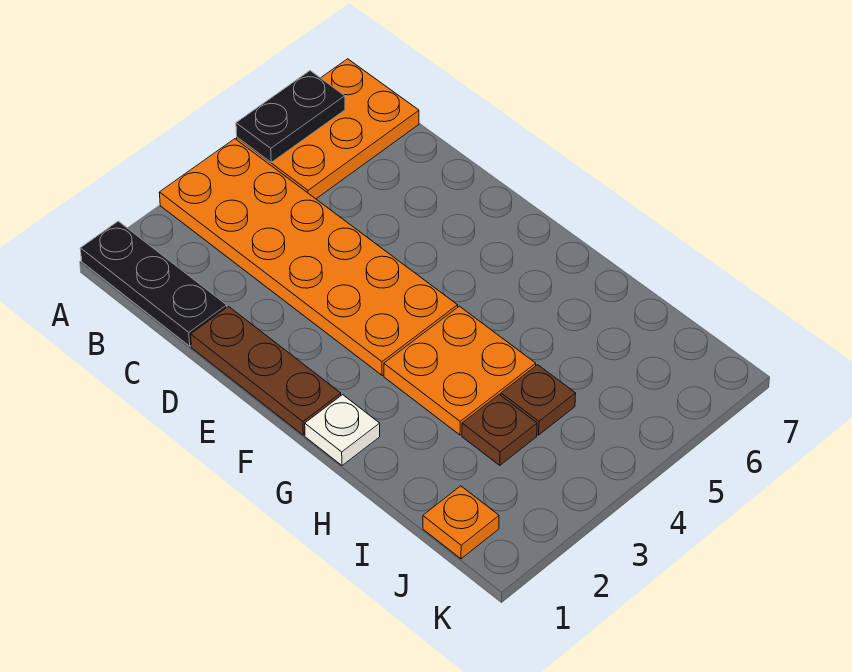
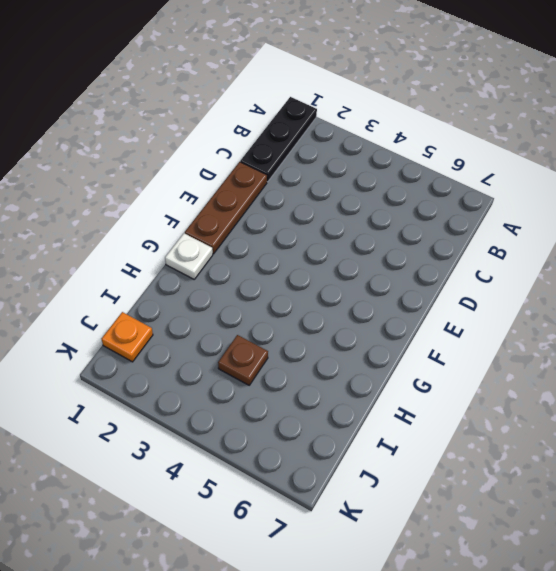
none -> orange 2x6 plate [159,139,458,375]
none -> orange 2x3 plate [237,59,419,199]

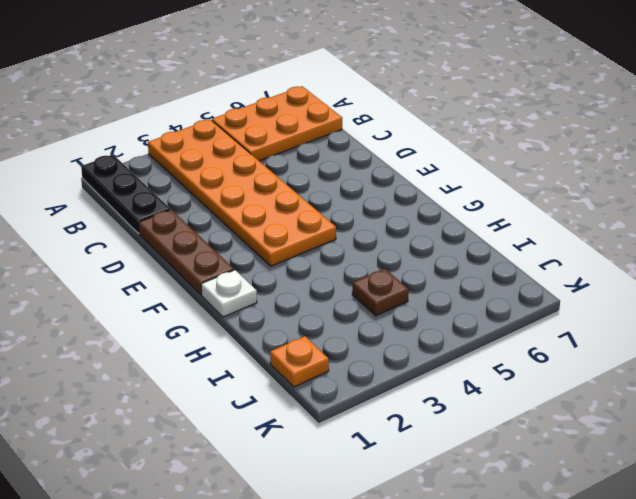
none -> orange 2x2 plate [384,306,536,435]
none -> brown 1x1 plate [462,395,537,465]

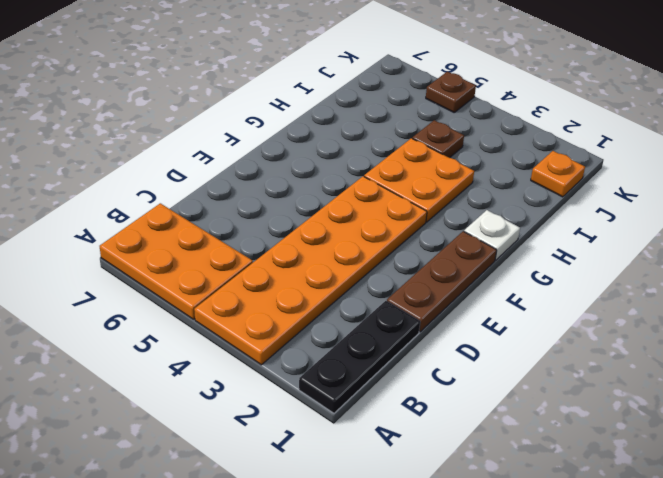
brown 1x1 plate [426,72,476,112] -> brown 1x1 plate moved to [462,395,537,465]
none -> black 1x2 plate [236,71,345,162]

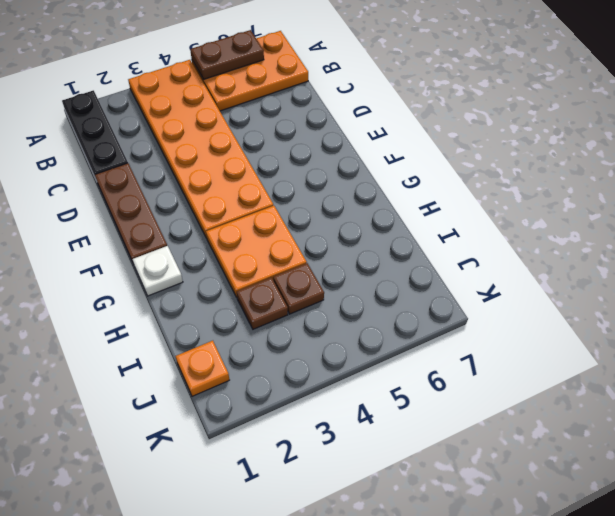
brown 1x2 plate [190,30,264,79] -> black 1x2 plate [236,71,345,162]

